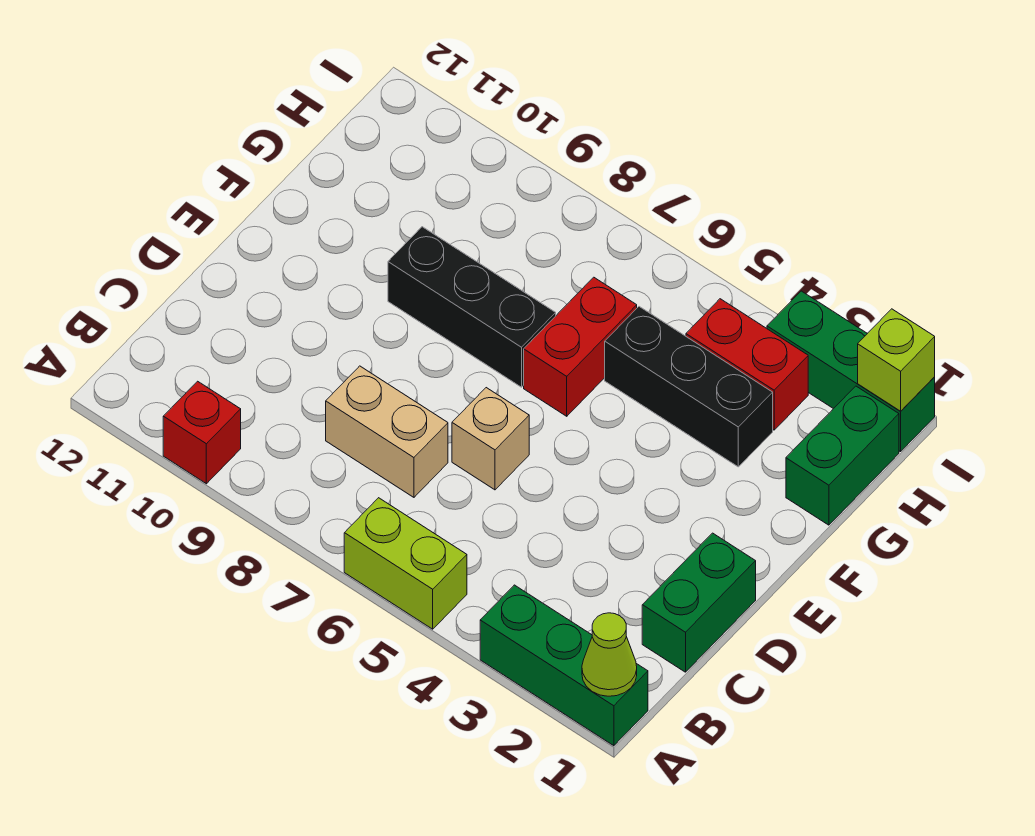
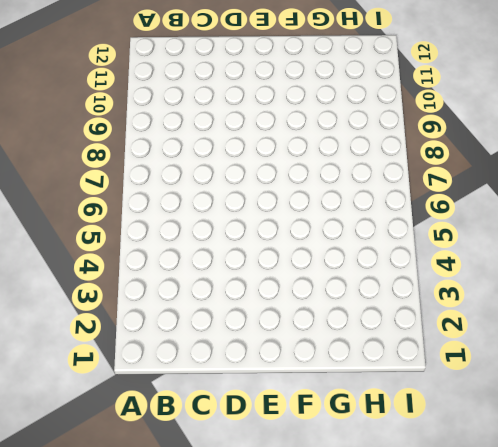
none -> green 1x3 brick [480,585,648,746]
none -> lime 1x2 brick [344,498,467,629]
none -> red 1x1 brick [163,381,241,484]

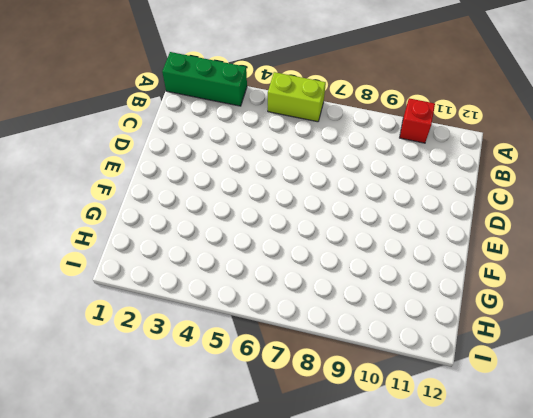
none -> green 1x2 brick [642,533,756,672]
none -> tan 1x2 brick [326,366,448,497]
none -> tan 1x1 brick [452,388,529,490]

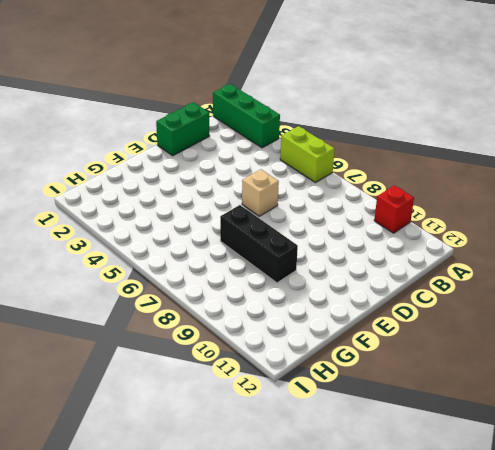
none -> tan 1x2 brick [326,366,448,497]
none -> red 1x2 brick [524,277,637,416]
none -> green 1x2 brick [786,386,899,525]

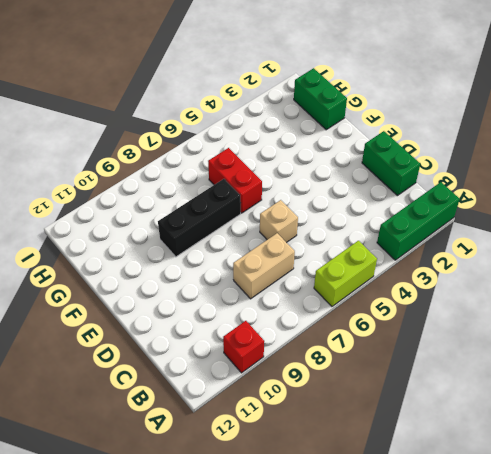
none -> black 1x3 brick [605,307,773,467]
none -> red 1x2 brick [686,299,808,430]
none -> green 1x3 brick [767,291,935,452]

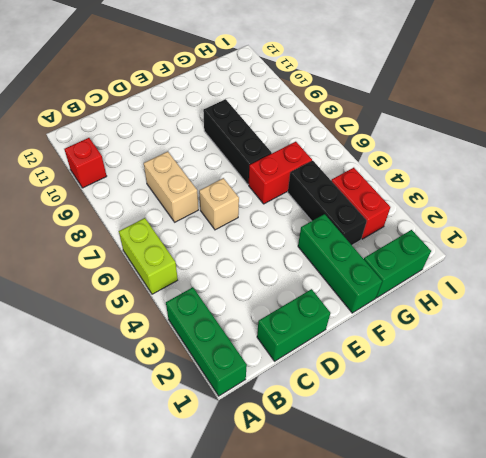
green 1x3 brick [298,214,382,313] -> green 1x3 brick moved to [767,291,935,452]
none -> lime 1x1 cone [582,613,637,696]
none -> lime 1x1 brick [858,309,935,411]

